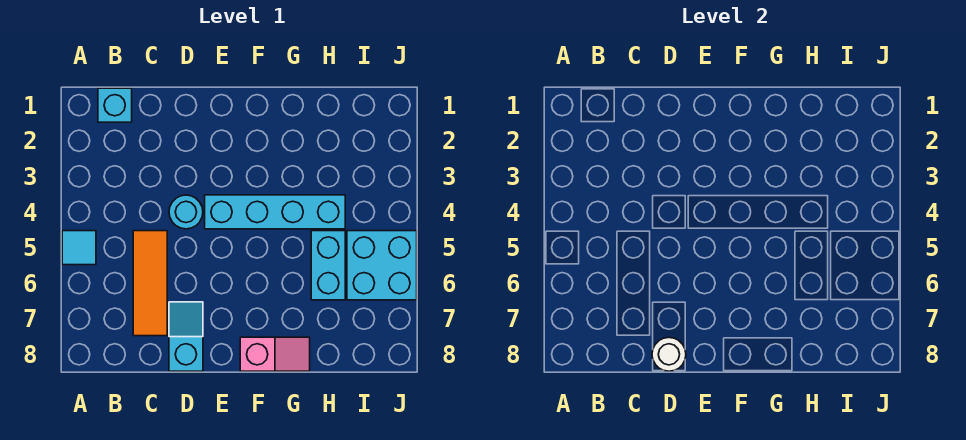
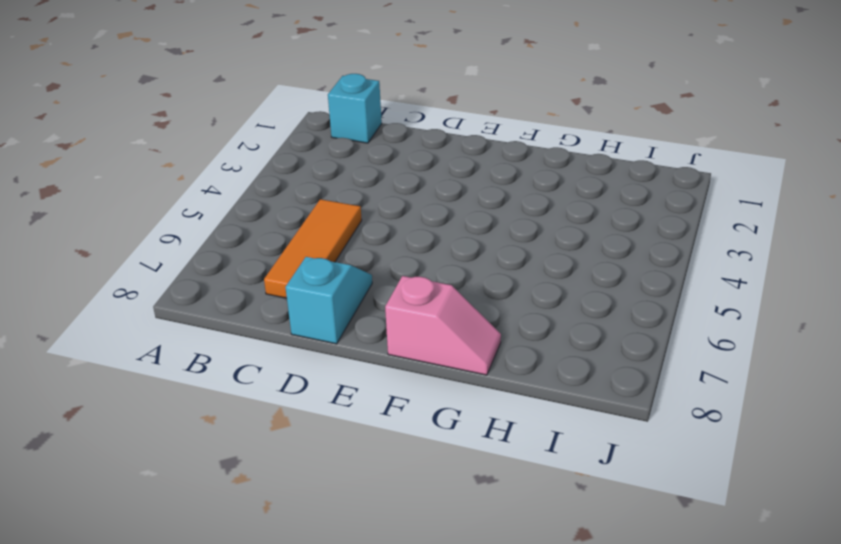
none -> cyan 1x1 tile [62,231,96,265]
none -> cyan 1x1 round brick [169,195,203,229]

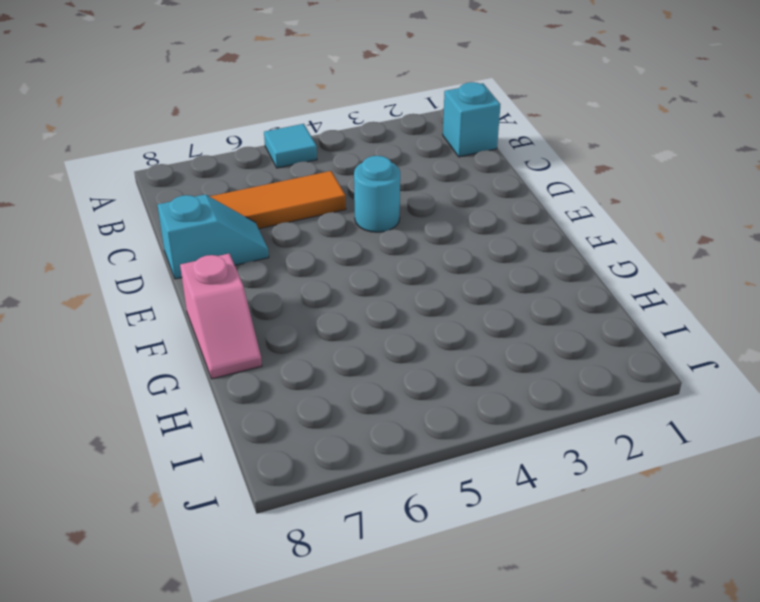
none -> cyan 1x4 brick [205,195,345,229]
none -> cyan 1x2 brick [311,231,345,300]

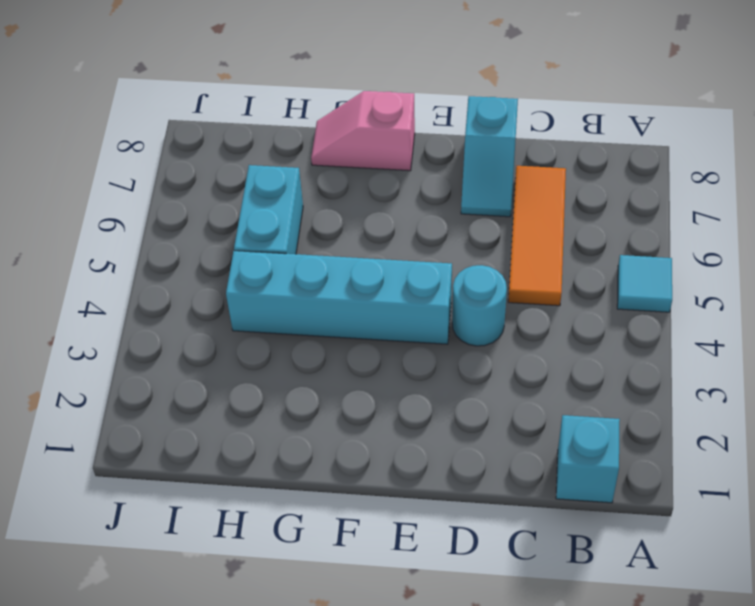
none -> cyan 2x2 brick [347,231,417,300]
none -> white 1x1 round brick [652,338,686,371]

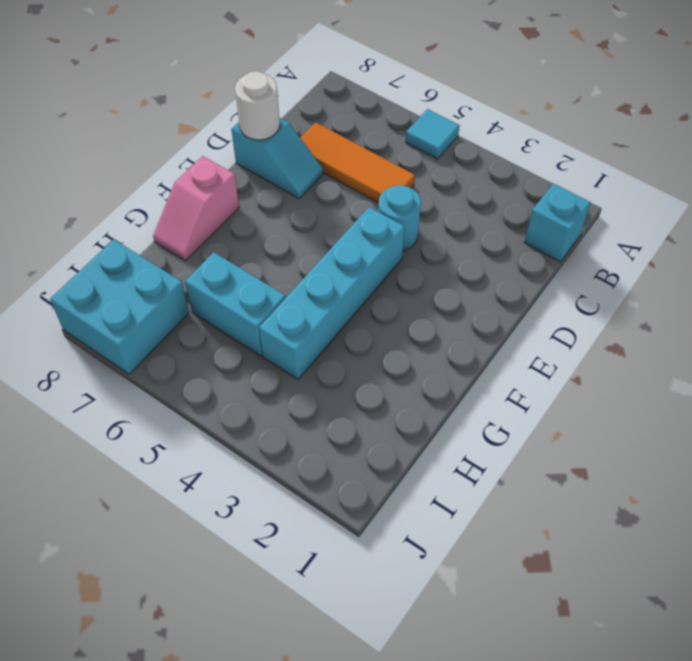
cyan 2x2 brick [50,239,189,374] -> cyan 2x2 brick moved to [347,231,417,300]

